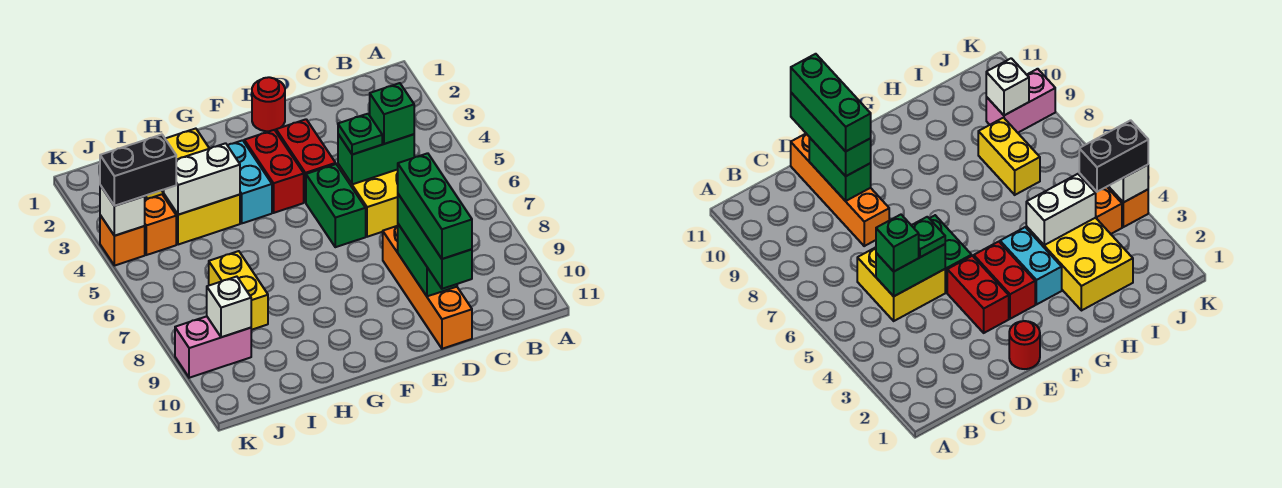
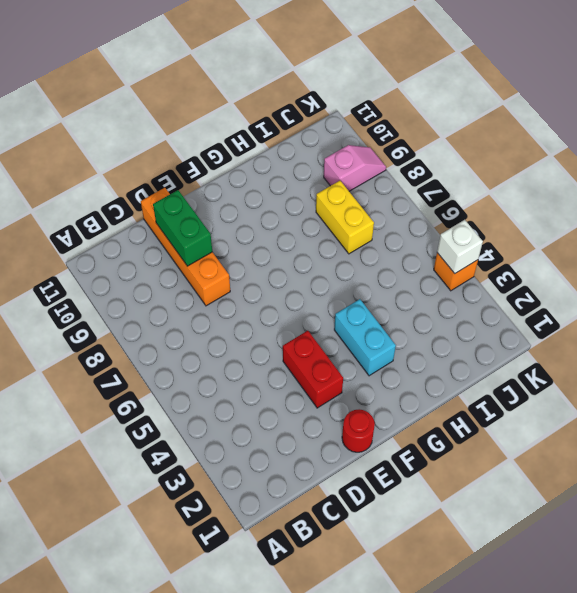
pink 1x2 slope [324,145,386,191] -> pink 1x2 brick [175,316,251,378]
none -> yellow 2x2 brick [338,164,398,237]
none -> green 1x2 brick [306,164,366,247]
none -> red 1x2 brick [244,130,304,213]

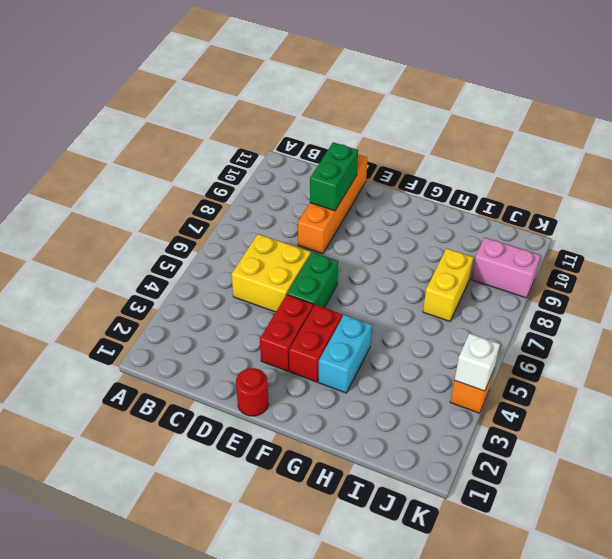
none -> yellow 2x3 brick [146,129,240,245]
none -> orange 1x1 brick [145,194,176,255]
none -> green 1x2 brick [338,134,414,184]

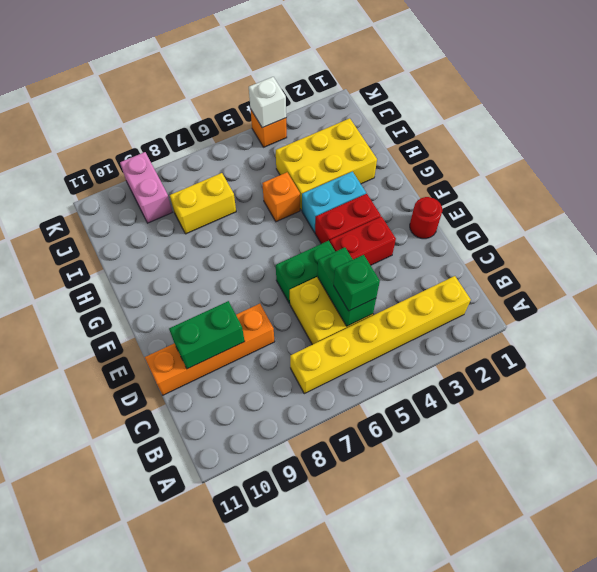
yellow 1x6 brick [290,276,471,394] -> none
orange 1x1 brick [262,172,300,222] -> orange 1x1 brick moved to [145,194,176,255]
none -> white 1x2 brick [164,143,240,215]
none -> white 1x1 brick [207,277,251,337]
none -> green 1x1 plate [338,114,382,155]

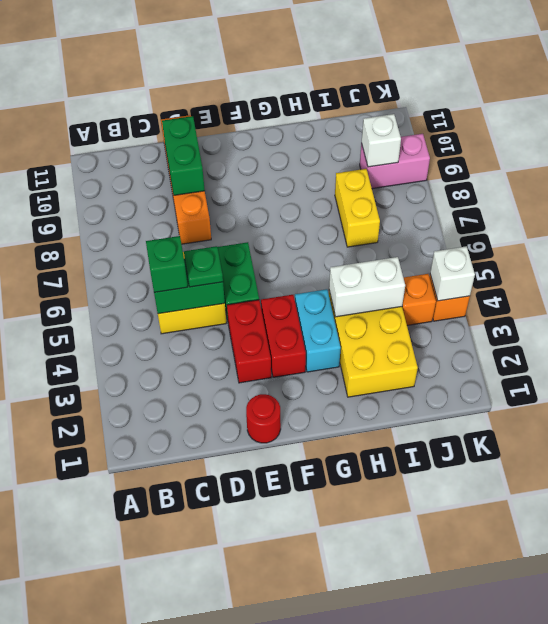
none -> green 1x3 brick [398,194,472,289]
none -> black 1x2 brick [100,135,176,206]
none -> green 1x3 brick [398,153,472,259]

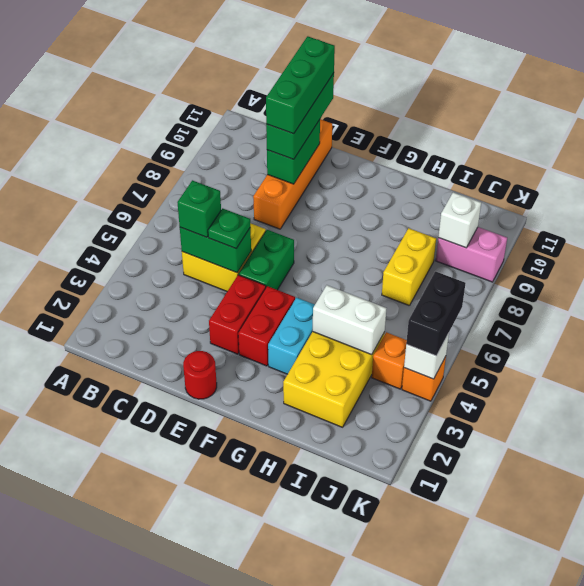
black 1x2 brick [406,272,465,356] -> black 1x2 brick turned to [100,135,176,206]

